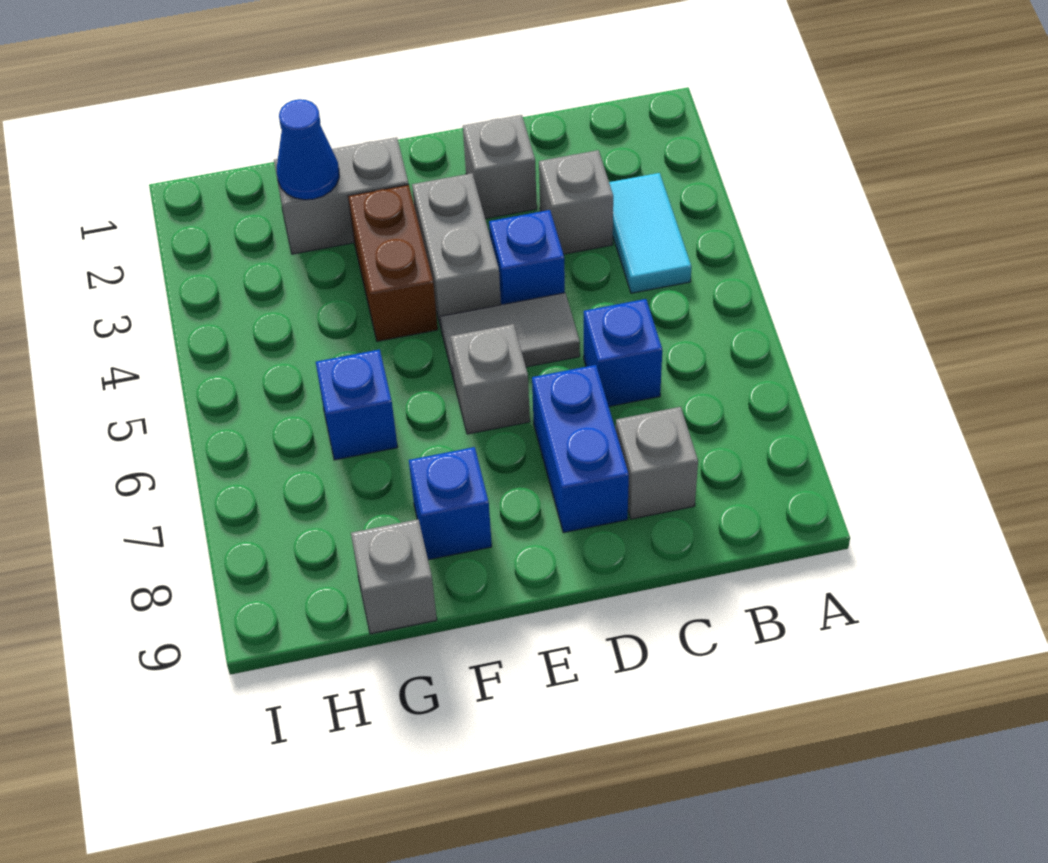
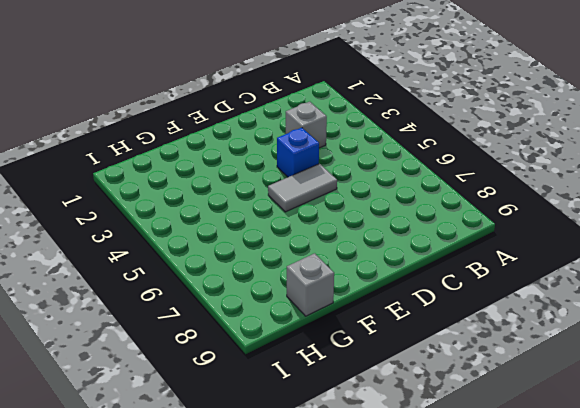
none -> cyan 1x2 tile [609,173,692,293]
none -> blue 1x1 brick [584,299,662,406]
none -> grey 1x1 brick [616,407,698,519]

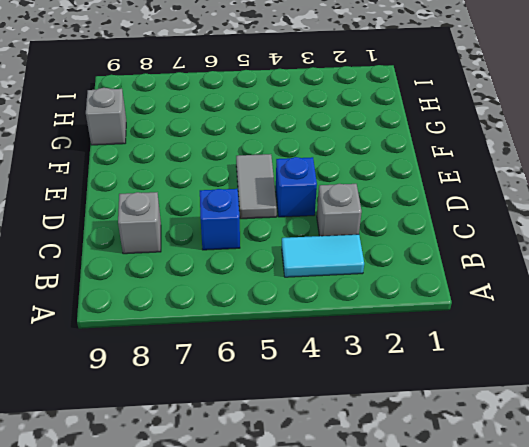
none -> grey 1x1 brick [463,115,537,219]
none -> blue 1x2 brick [532,365,629,533]
none -> grey 1x2 brick [412,173,501,327]

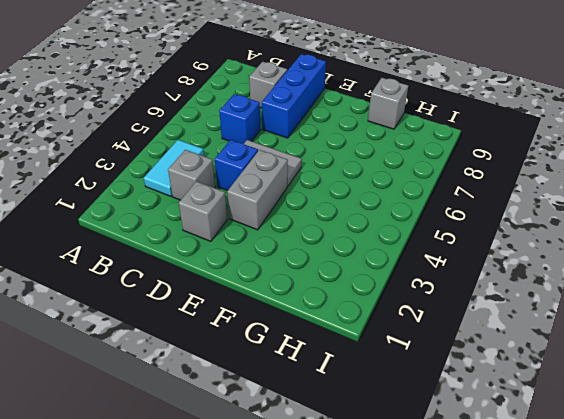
blue 1x3 brick [262,54,326,138] -> blue 1x2 brick [532,365,629,533]
none -> grey 1x1 brick [450,324,530,434]
none -> grey 1x2 brick [274,137,409,254]
none -> brown 1x2 brick [348,185,438,341]

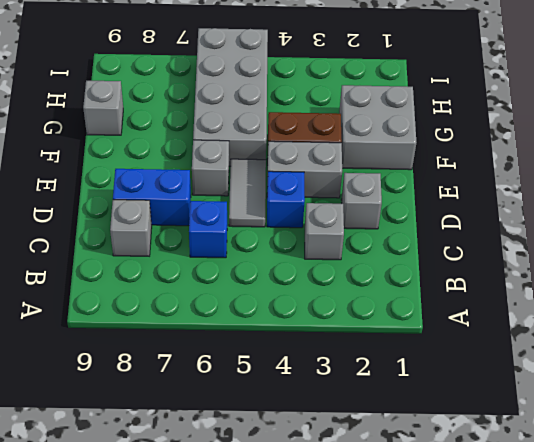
grey 2x2 brick [339,85,416,170] -> grey 1x2 brick [274,137,409,254]
grey 2x4 brick [193,28,268,166] -> blue 1x1 brick [316,349,397,460]
none -> cyan 1x2 tile [609,173,692,293]
none -> blue 1x1 brick [409,447,492,560]
none -> blue 1x1 cone [277,99,339,200]

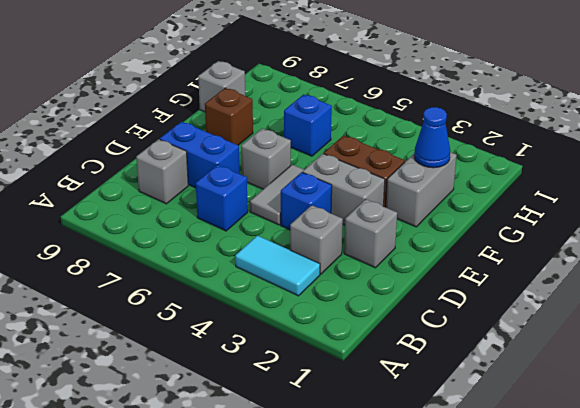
brown 1x1 brick [205,88,253,145] -> blue 1x1 brick [409,447,492,560]

